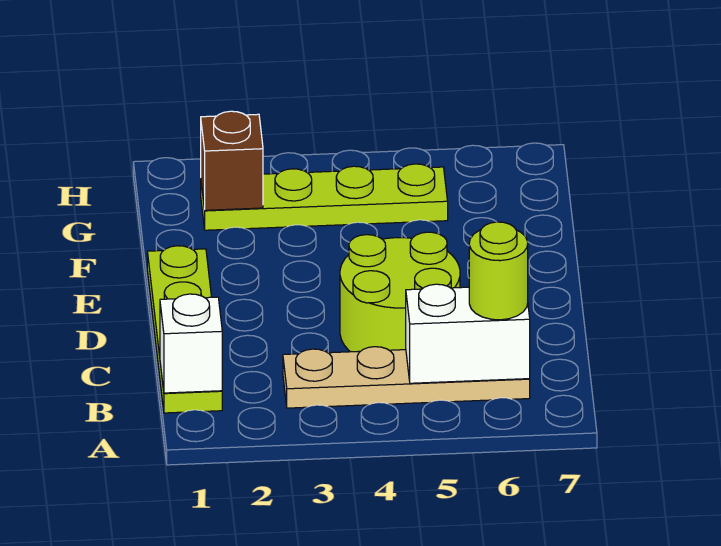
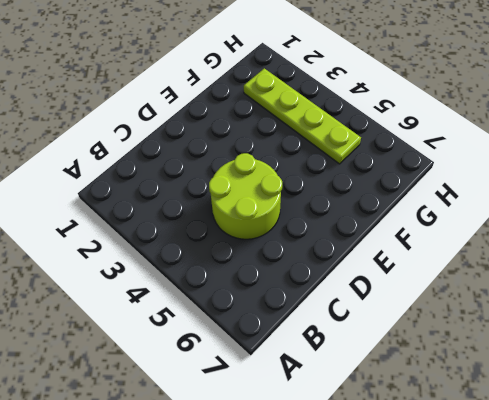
none -> lime 1x4 plate [147,246,222,413]
none -> tan 1x4 plate [283,347,530,408]

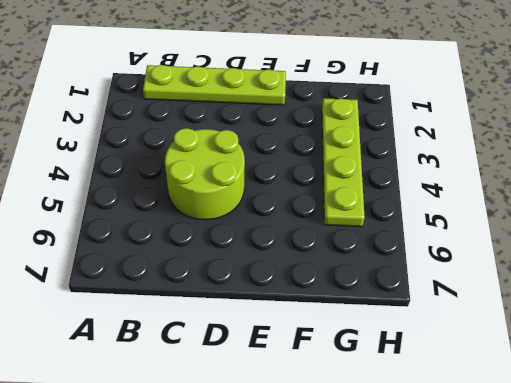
none -> tan 1x4 plate [283,347,530,408]
none -> white 1x1 brick [160,294,222,393]

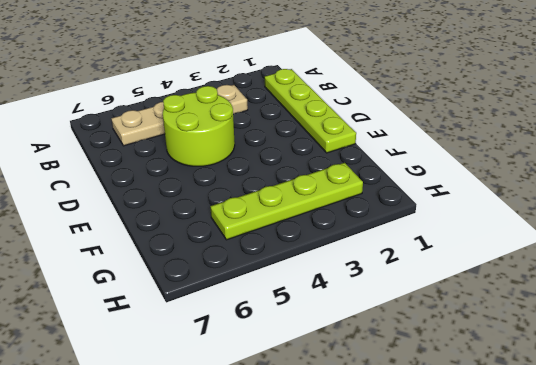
none -> white 1x1 brick [160,294,222,393]
none -> white 1x2 brick [406,284,530,383]

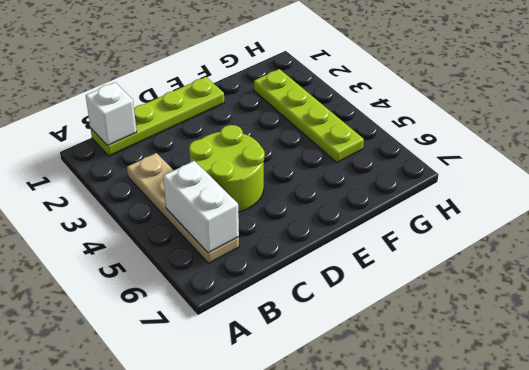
none -> brown 1x1 brick [201,111,263,210]
none -> lime 1x1 round brick [469,222,528,320]

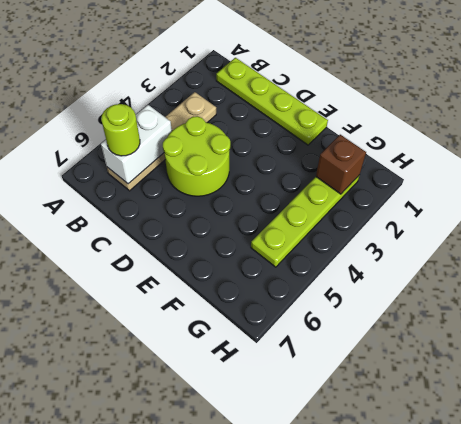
none -> white 1x1 brick [160,294,222,393]

